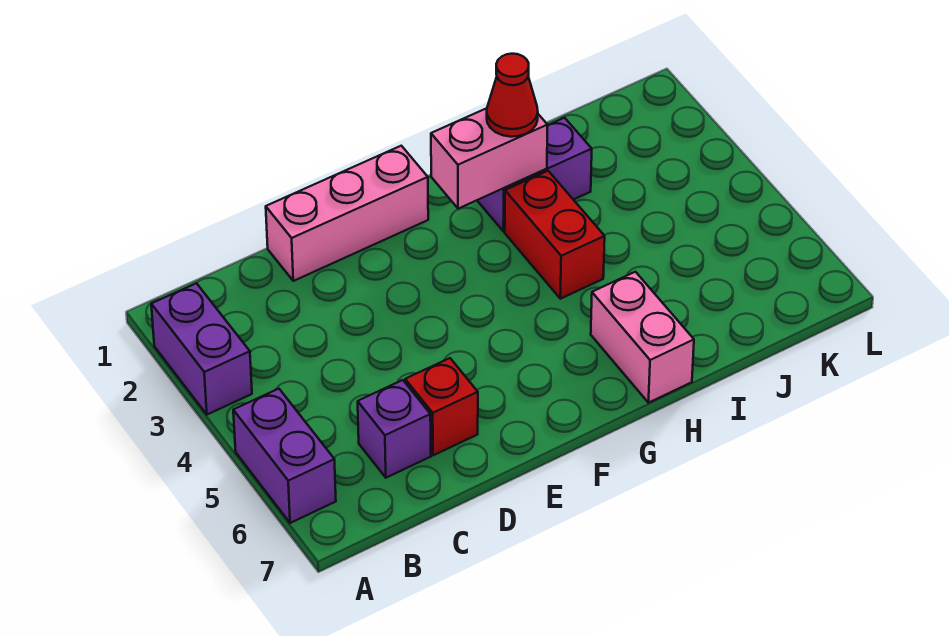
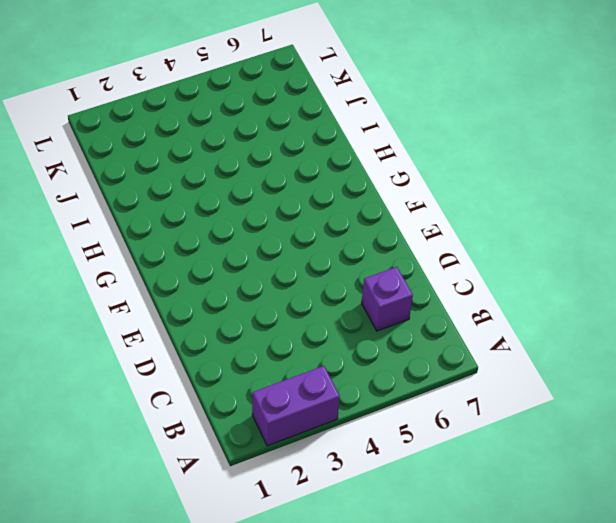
none -> purple 1x2 brick [233,389,336,523]
none -> pink 1x3 brick [266,146,428,281]

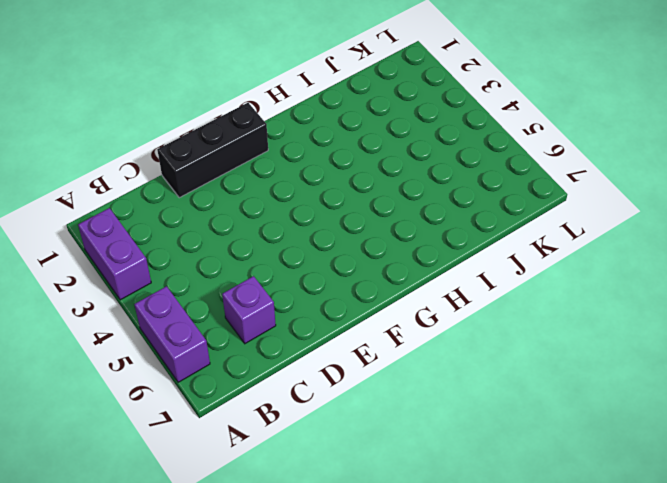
black 1x3 brick [157,103,268,198] -> pink 1x3 brick [266,146,428,281]
none -> red 1x1 brick [405,358,478,455]
none -> purple 1x2 brick [477,118,592,231]

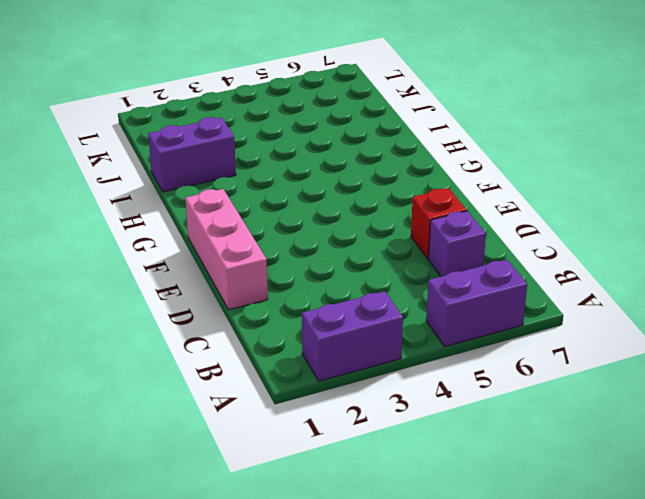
purple 1x2 brick [148,117,236,192] -> purple 1x2 brick turned to [477,118,592,231]
none -> red 1x2 brick [505,171,605,299]
none -> pink 1x2 brick [591,272,694,403]

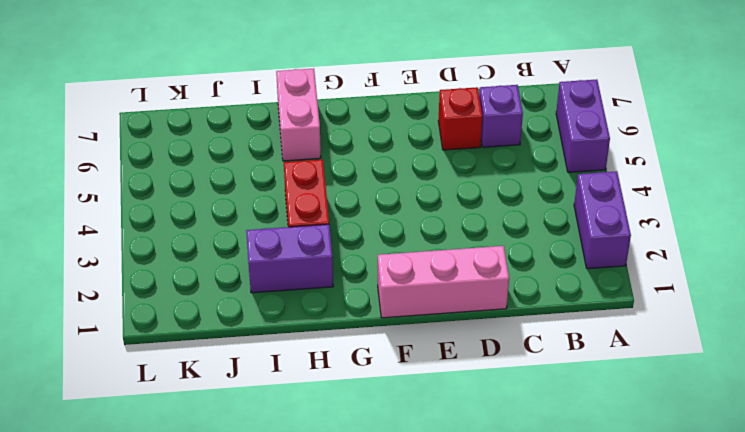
none -> pink 1x2 brick [431,108,548,209]
none -> red 1x1 cone [487,54,538,137]

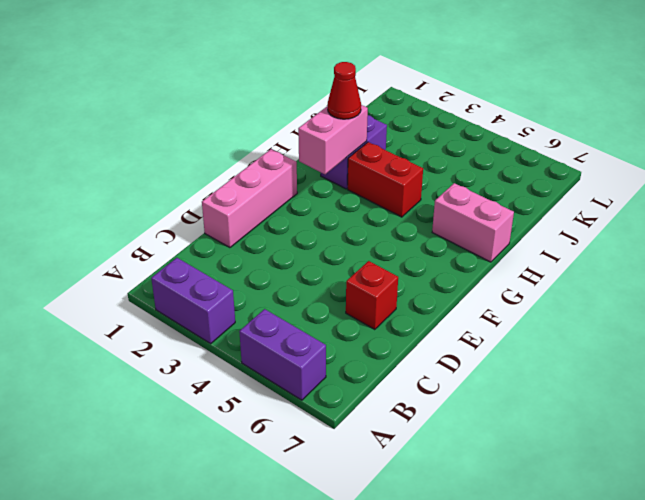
none -> purple 1x1 brick [358,380,431,478]

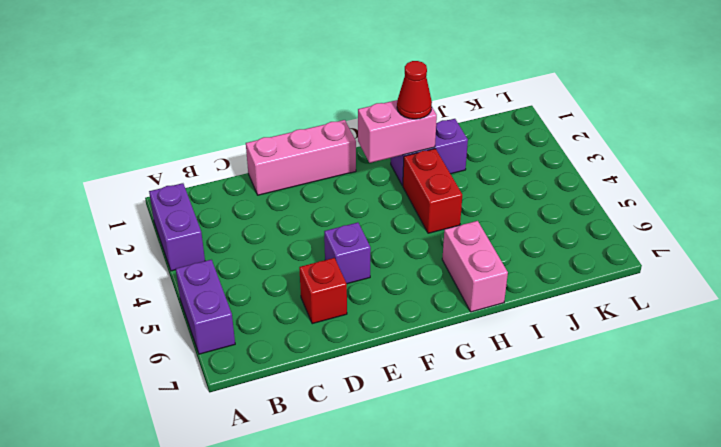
purple 1x1 brick [324,222,371,284] -> purple 1x1 brick moved to [358,380,431,478]

